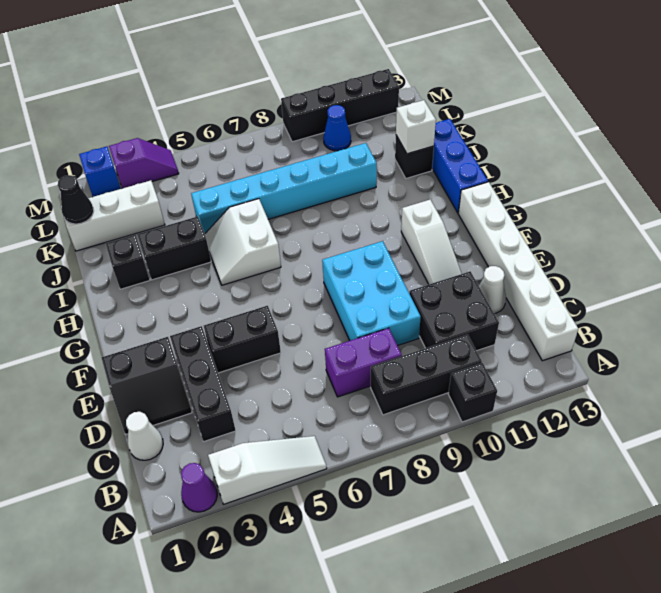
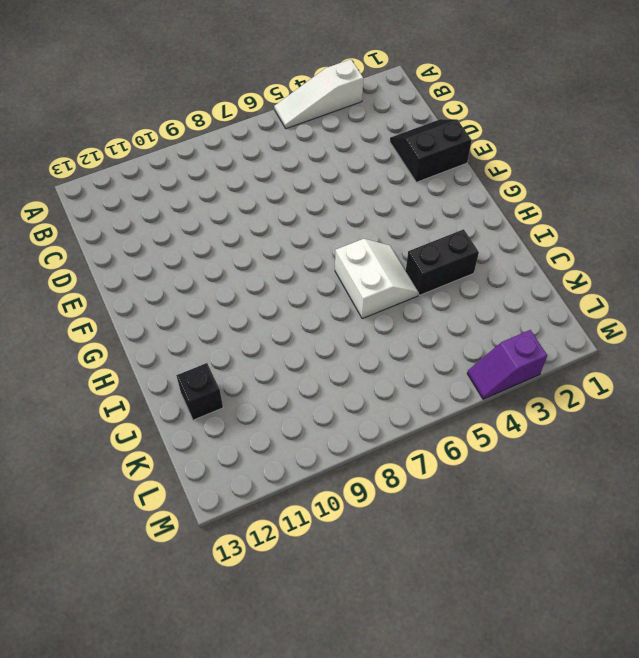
none -> purple 1x1 cone [181,463,217,512]
none -> black 1x1 brick [448,363,497,422]
none -> black 1x3 brick [371,335,482,415]

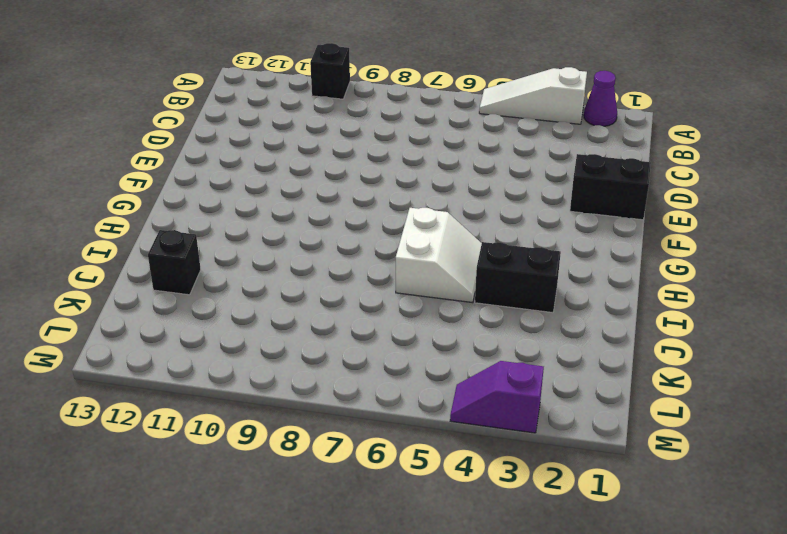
none -> black 1x3 brick [371,335,482,415]
none -> white 1x6 brick [458,182,578,361]
none -> white 1x1 cone [126,412,163,460]

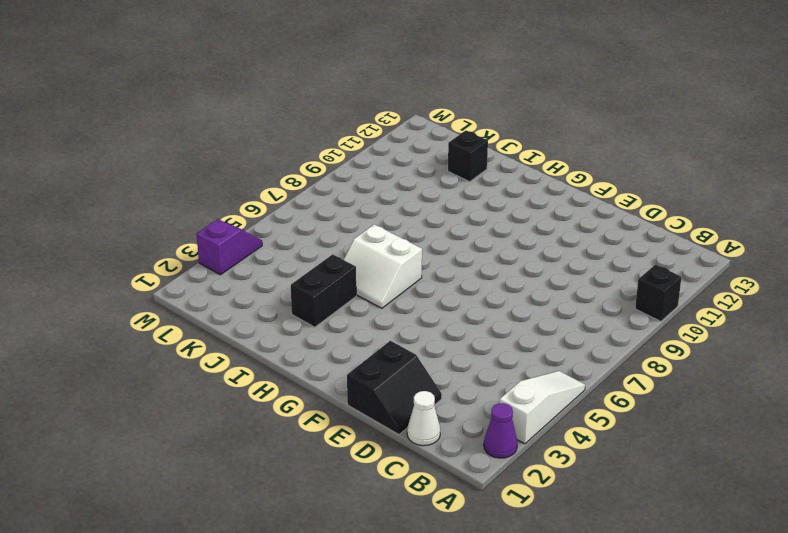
none -> black 1x3 brick [371,335,482,415]
none -> white 1x6 brick [458,182,578,361]
none -> black 1x3 brick [170,326,236,442]

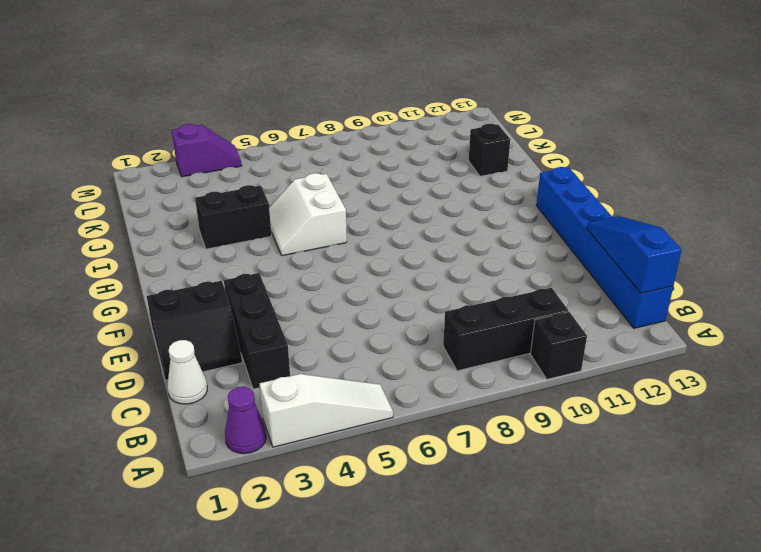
blue 1x6 brick [536,167,673,328] -> white 1x6 brick [458,182,578,361]
blue 1x3 slope [587,216,682,293] -> none
none -> purple 1x2 brick [325,328,402,397]
none -> black 2x2 brick [409,271,499,351]
none -> cyan 2x3 brick [322,241,421,346]

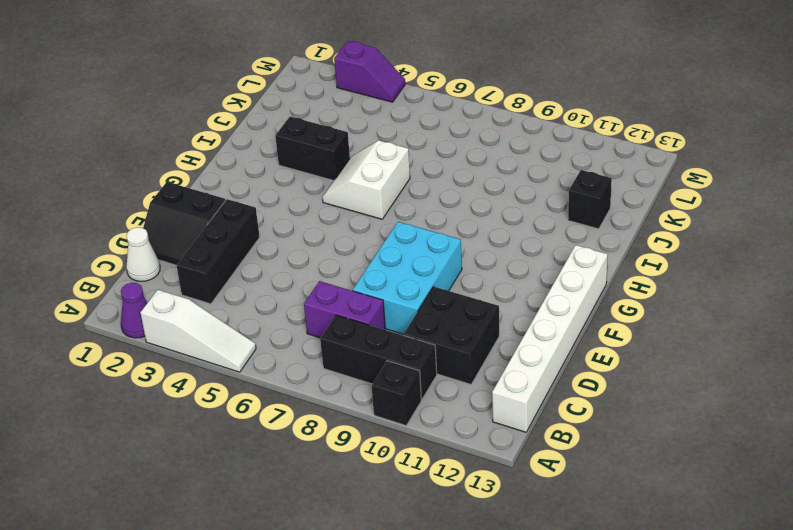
none -> white 1x1 cone [479,266,506,314]
none -> black 1x2 brick [204,306,281,373]
none -> white 1x3 slope [401,200,462,284]

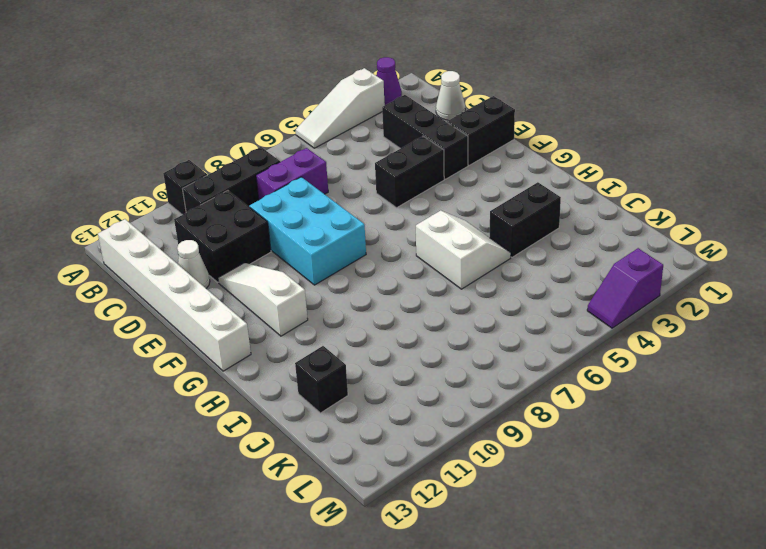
none -> blue 1x3 brick [432,119,488,213]
none -> black 1x1 brick [106,235,150,289]
none -> cyan 1x6 brick [191,143,377,234]

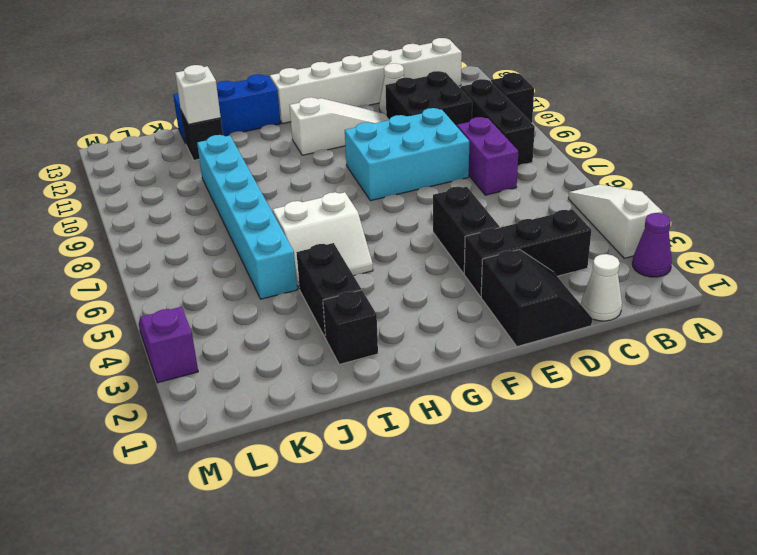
none -> white 1x3 brick [61,181,165,251]
none -> blue 1x1 cone [323,105,351,151]
none -> blue 1x1 brick [79,147,121,197]

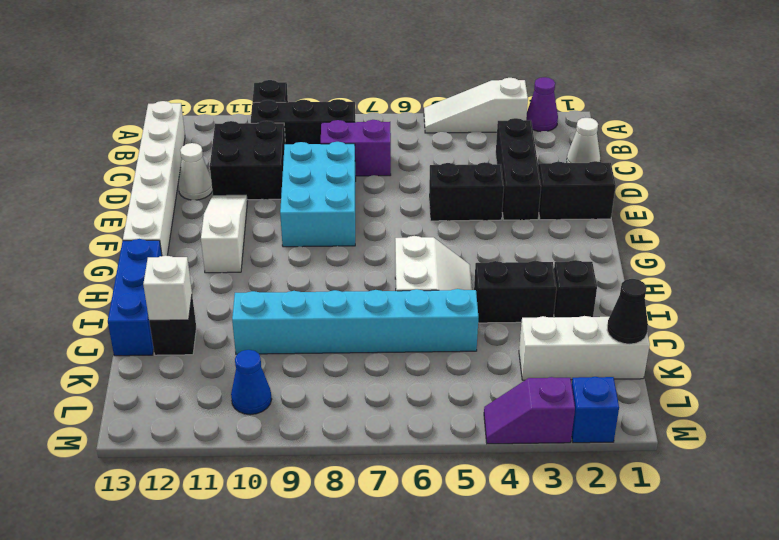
none -> black 1x4 brick [281,69,399,142]

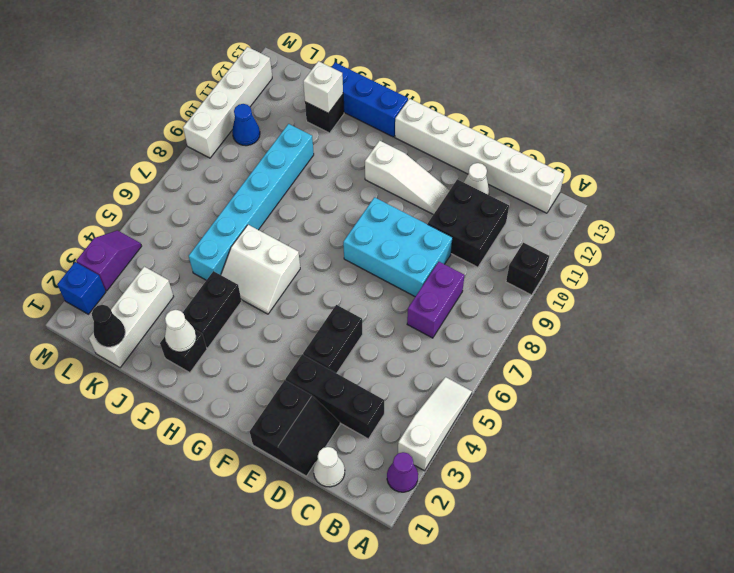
white 1x1 cone [165,310,196,352] -> none
white 1x4 brick [183,47,272,158] -> black 1x4 brick [281,69,399,142]
none -> black 1x3 brick [371,335,482,415]

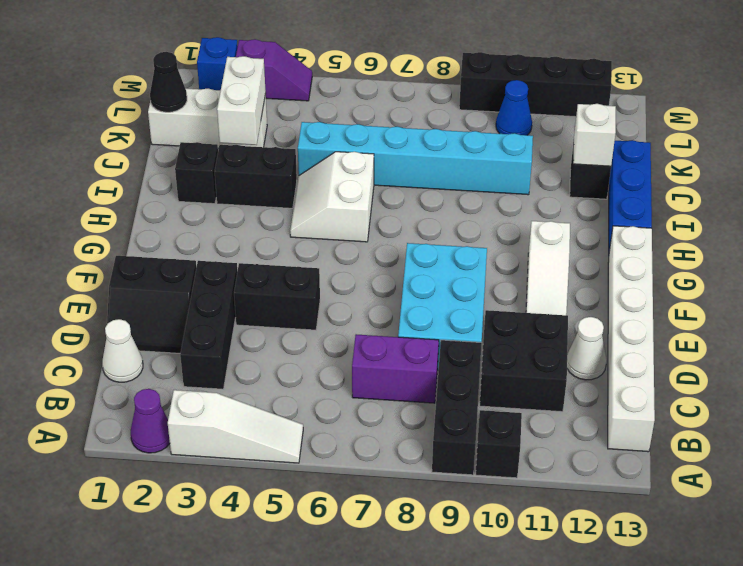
black 1x3 brick [432,340,482,475] -> black 1x3 brick turned to [371,335,482,415]
white 1x2 brick [217,56,266,145] -> none

